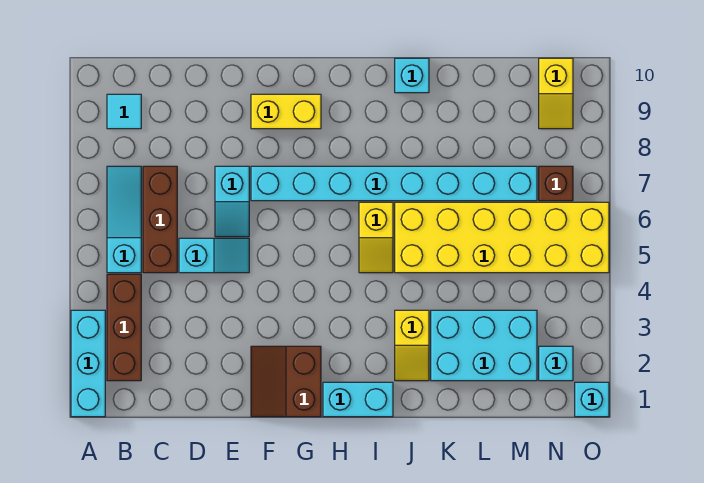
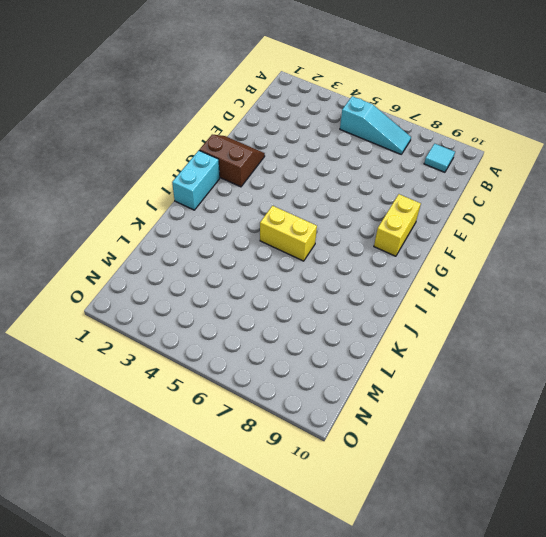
yellow 1x2 brick [260,206,317,261] -> yellow 1x2 slope [359,202,393,273]
none -> cyan 1x3 brick [71,310,105,417]
none -> brown 1x3 brick [107,274,141,381]
none -> brown 1x3 brick [143,166,177,273]

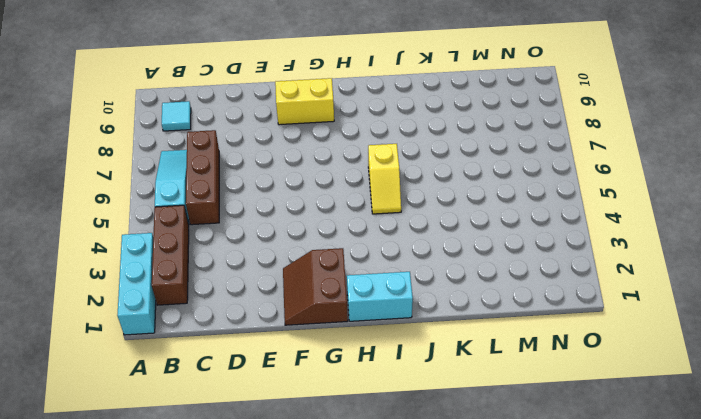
none -> cyan 1x2 slope [179,238,249,273]
none -> cyan 1x2 slope [215,166,249,237]
none -> cyan 1x8 brick [251,166,537,201]

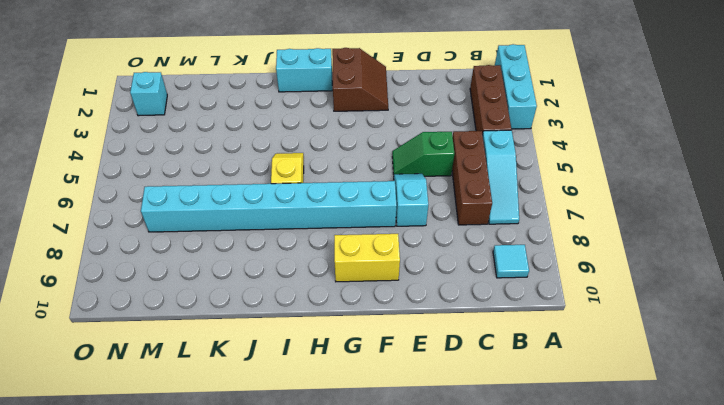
green 1x2 slope [392,132,454,176] -> cyan 1x2 slope [179,238,249,273]
none -> yellow 1x2 slope [395,310,429,381]
none -> yellow 2x6 brick [395,202,609,273]
none -> cyan 1x1 brick [395,58,429,93]

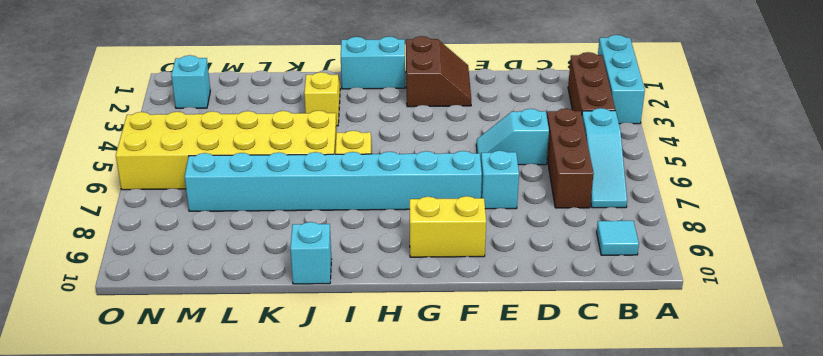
none -> cyan 2x3 brick [431,310,537,381]
none -> brown 1x1 brick [539,166,573,201]
none -> yellow 1x2 slope [539,58,573,129]

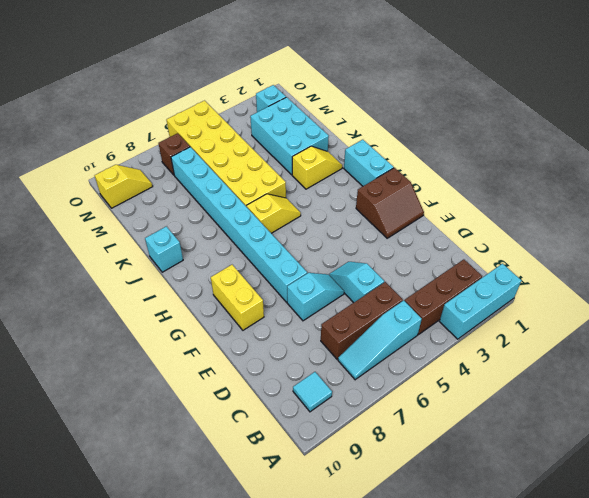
none -> cyan 1x1 brick [575,382,609,417]

